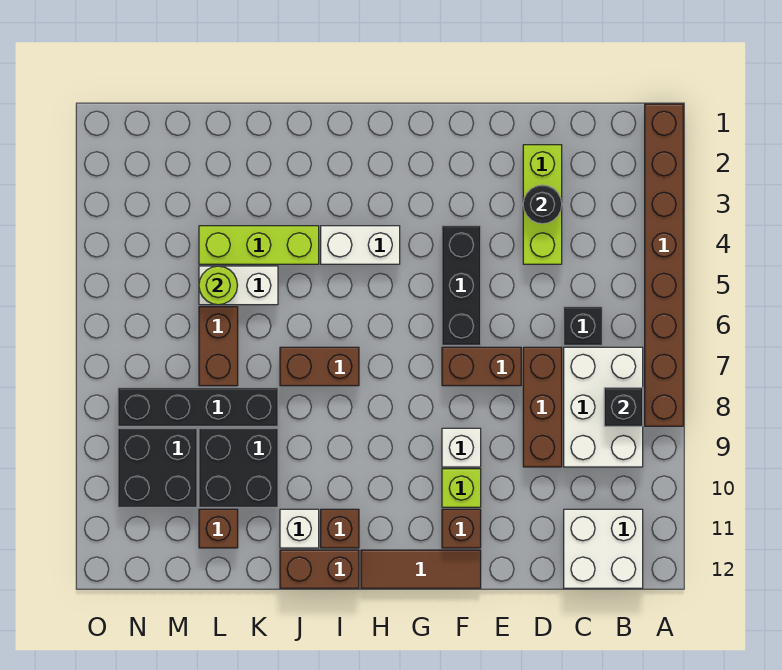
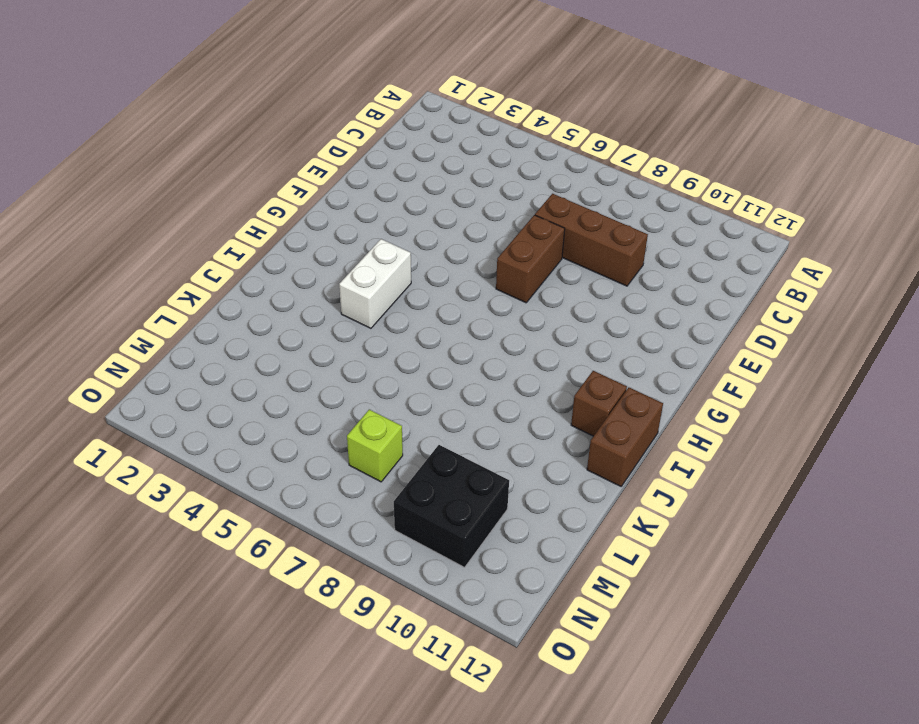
lime 1x1 brick [347,409,403,482] -> lime 1x1 brick moved to [442,469,481,507]
none -> brown 1x8 brick [645,104,683,426]
none -> white 2x3 brick [564,347,643,467]
none -> white 2x2 brick [564,509,643,588]

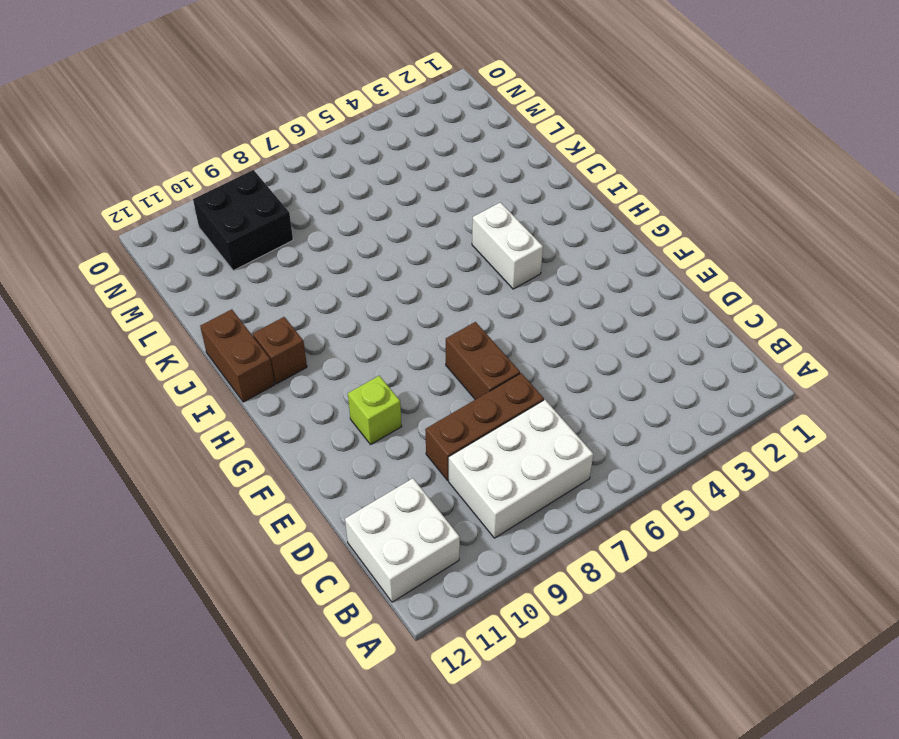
none -> brown 1x8 brick [645,104,683,426]
none -> black 1x1 brick [564,307,602,345]
none -> lime 1x3 brick [523,145,562,264]

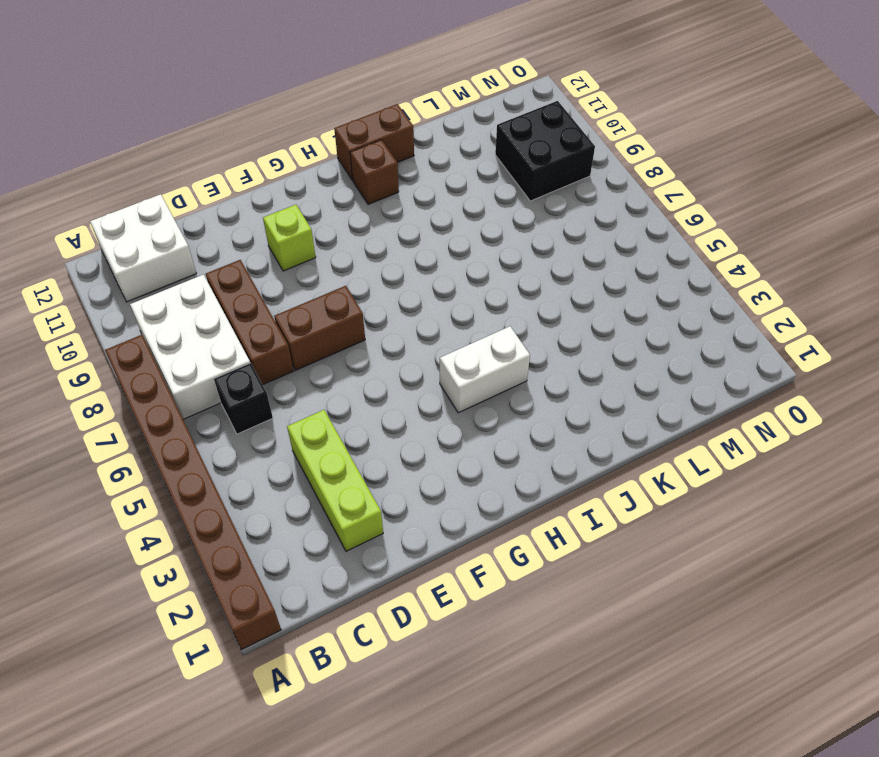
none -> black 1x3 brick [442,226,481,345]
none -> white 1x1 brick [442,428,481,467]
none -> brown 1x1 brick [442,509,481,548]

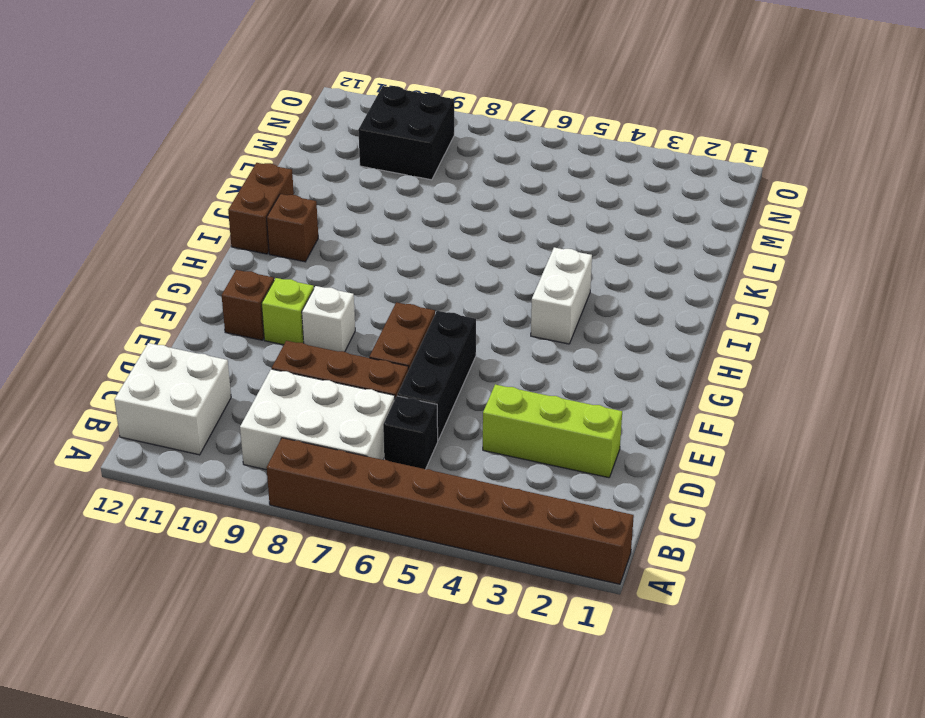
black 1x3 brick [397,311,476,440] -> black 1x3 brick turned to [442,226,481,345]
none -> brown 1x3 tile [361,550,481,588]
none -> brown 1x2 brick [280,347,359,386]
none -> lime 1x3 brick [199,226,319,264]

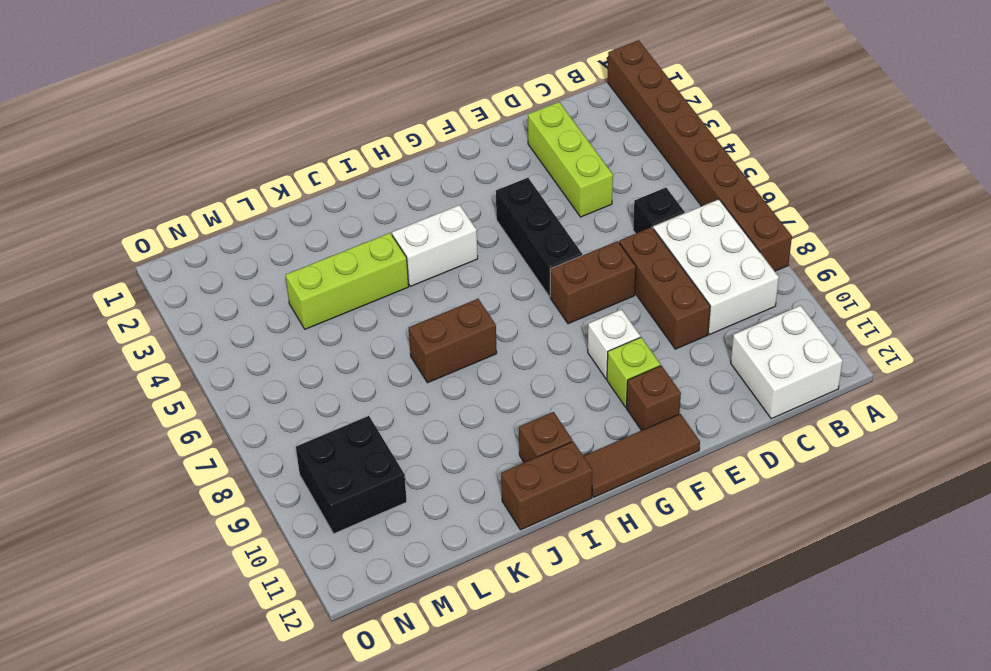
none -> white 1x1 brick [280,509,319,548]
none -> white 1x2 brick [199,266,278,305]
none -> black 1x4 brick [118,388,278,426]

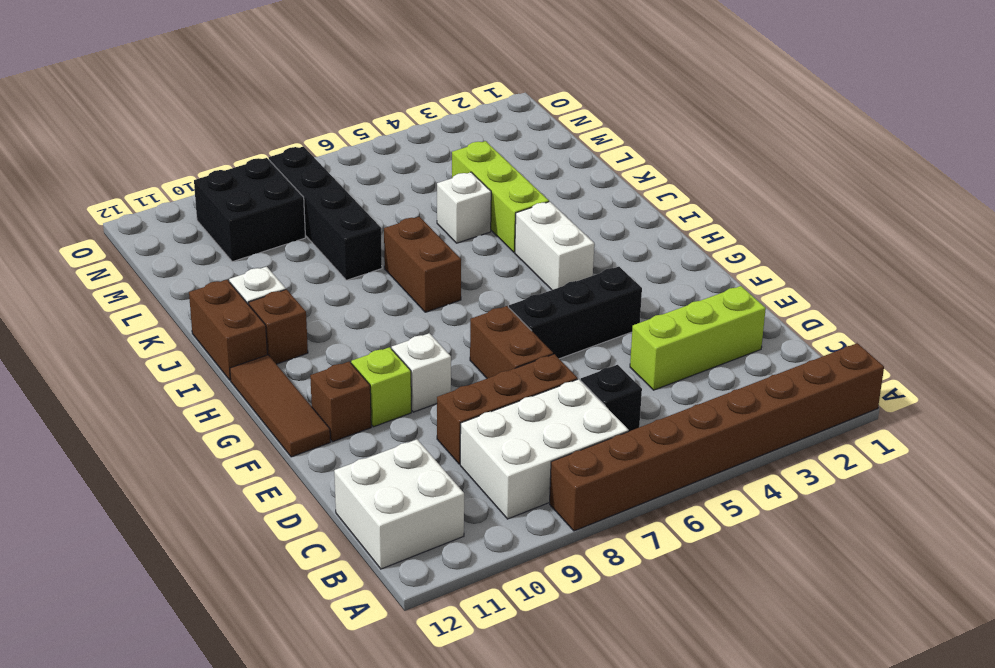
white 1x1 brick [437,172,491,243] -> white 1x2 brick [199,266,278,305]
none -> black 2x2 brick [199,428,278,507]
none -> brown 1x2 brick [199,307,238,386]
none -> brown 1x1 brick [199,509,238,548]

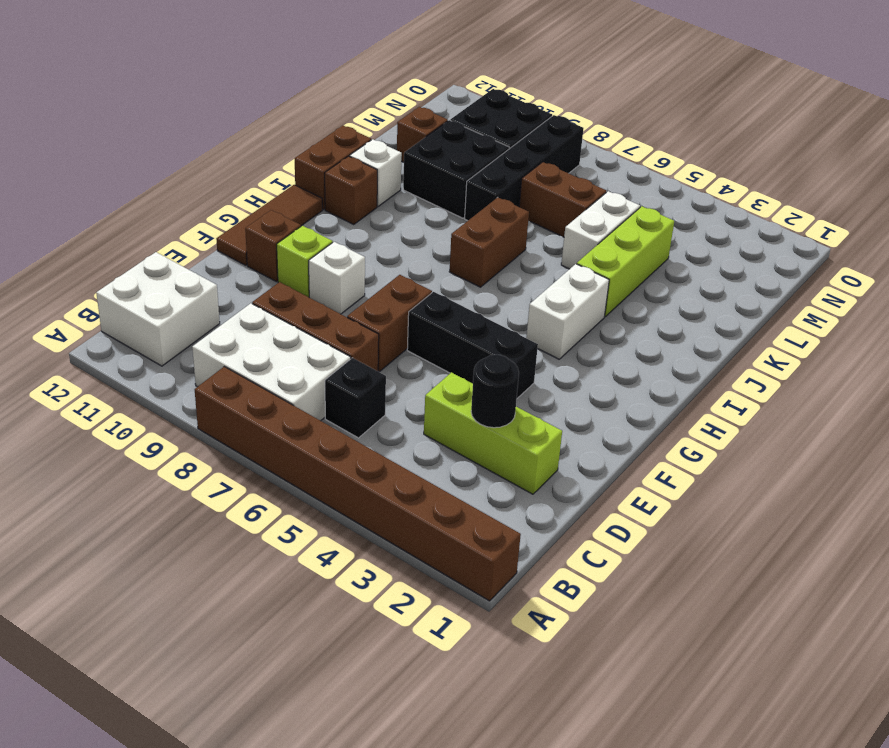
none -> black 1x1 brick [604,388,643,426]
none -> lime 1x1 round brick [199,266,237,305]

